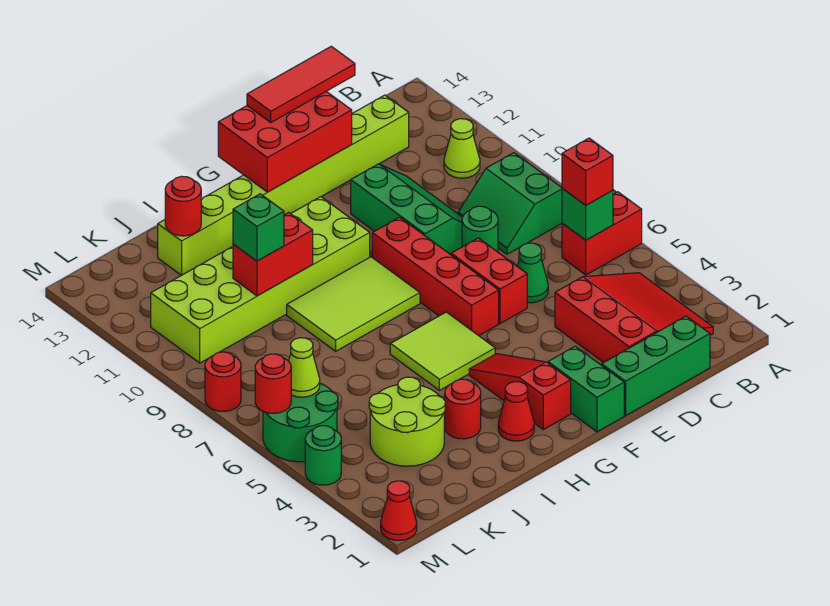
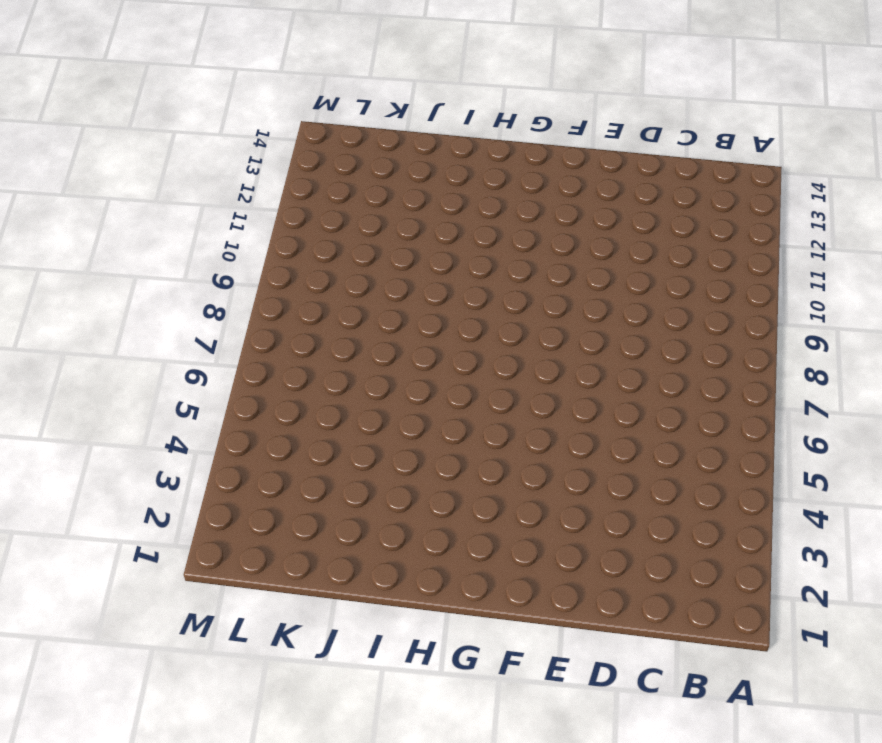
none -> red 1x2 brick [562,192,642,275]
none -> red 3x3 slope [555,273,713,363]
none -> green 2x2 slope [458,153,562,254]
none -> lime 1x1 cone [444,119,480,178]

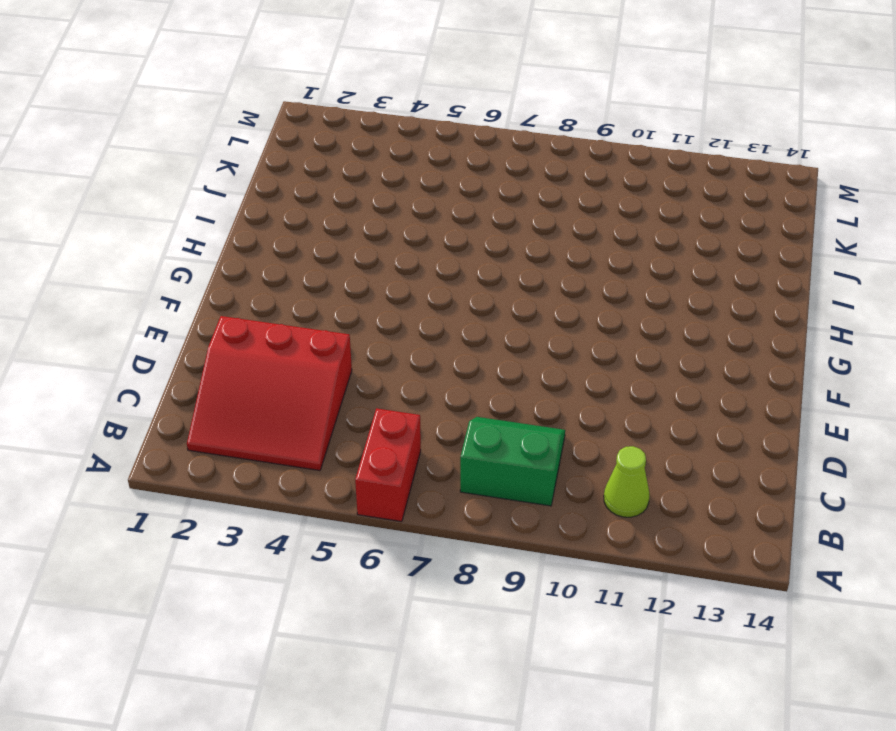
none -> green 1x3 brick [602,316,710,416]
none -> lime 1x8 brick [158,95,409,275]
none -> green 1x1 cone [517,243,548,303]
none -> green 1x1 round brick [462,206,498,252]

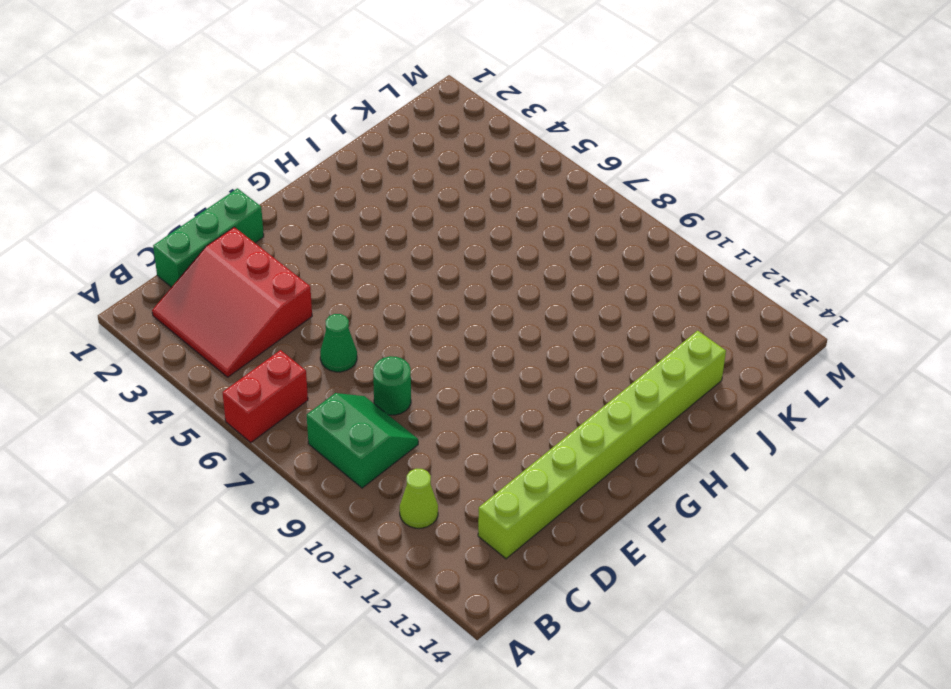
none -> green 2x3 slope [351,164,462,254]
none -> red 1x2 brick [451,238,527,324]
none -> green 1x2 brick [548,346,624,432]
none -> red 1x4 brick [372,217,499,336]

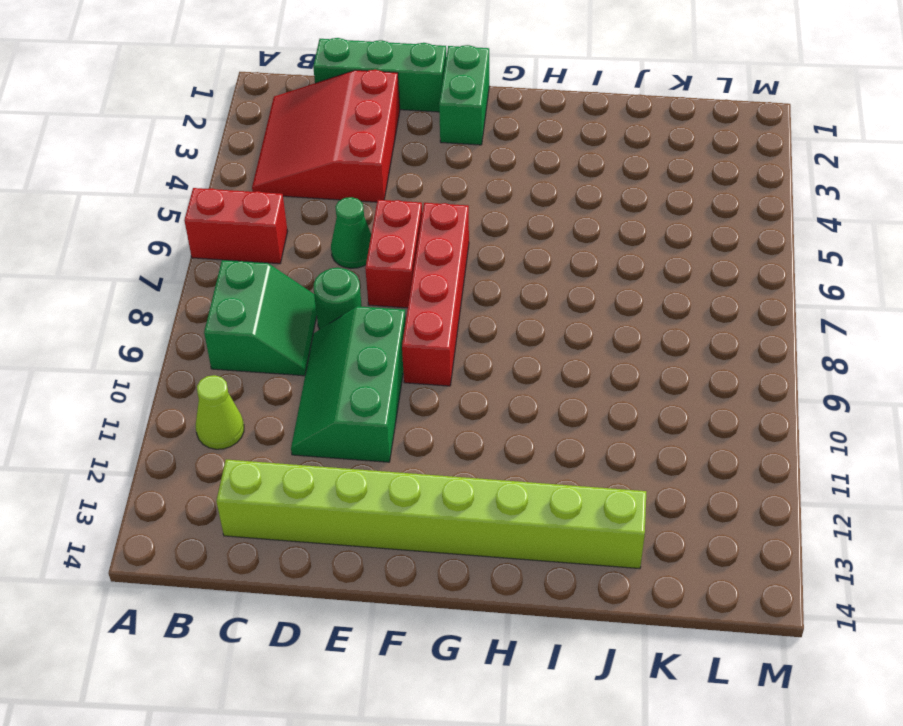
none -> red 1x3 slope [469,354,571,430]
none -> lime 2x2 tile [390,312,495,391]
none -> lime 2x3 tile [287,257,420,351]
none -> lime 2x6 brick [151,197,370,363]

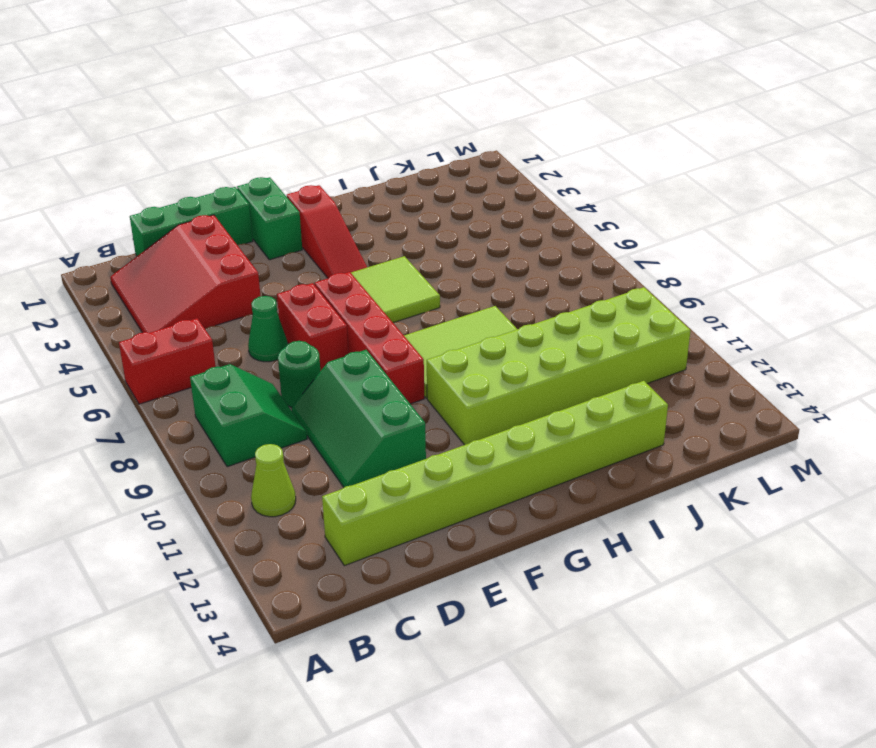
none -> red 1x1 cone [498,382,534,441]
none -> red 1x1 round brick [444,379,481,439]
none -> lime 2x2 round brick [369,377,445,466]
none -> green 2x2 round brick [263,383,338,462]

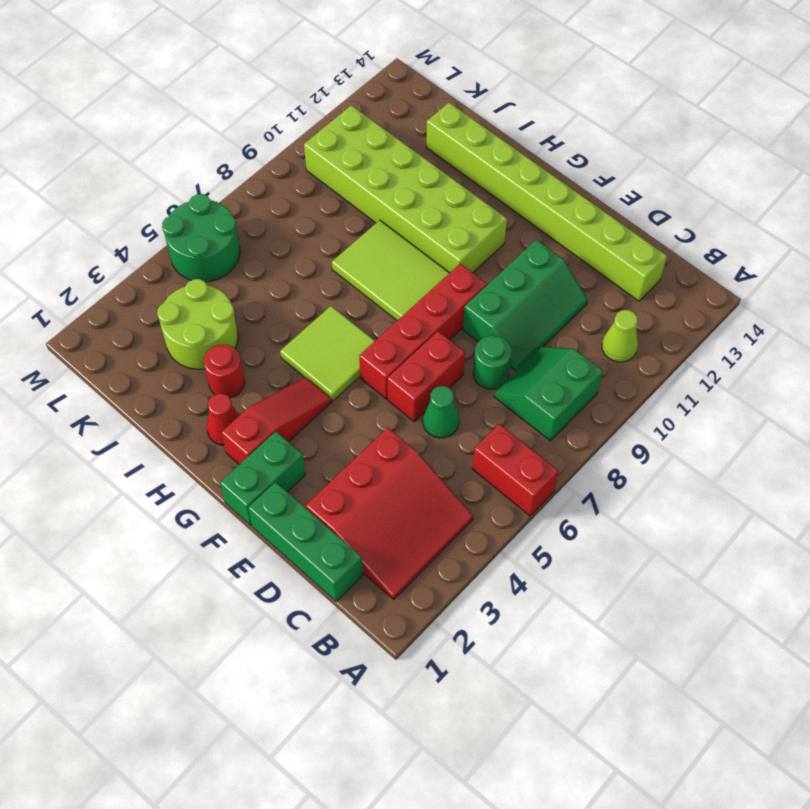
none -> red 1x1 cone [381,481,417,540]
none -> green 1x1 round brick [305,426,341,485]
none -> red 1x1 round brick [205,352,241,411]
none -> green 1x1 brick [562,188,613,240]

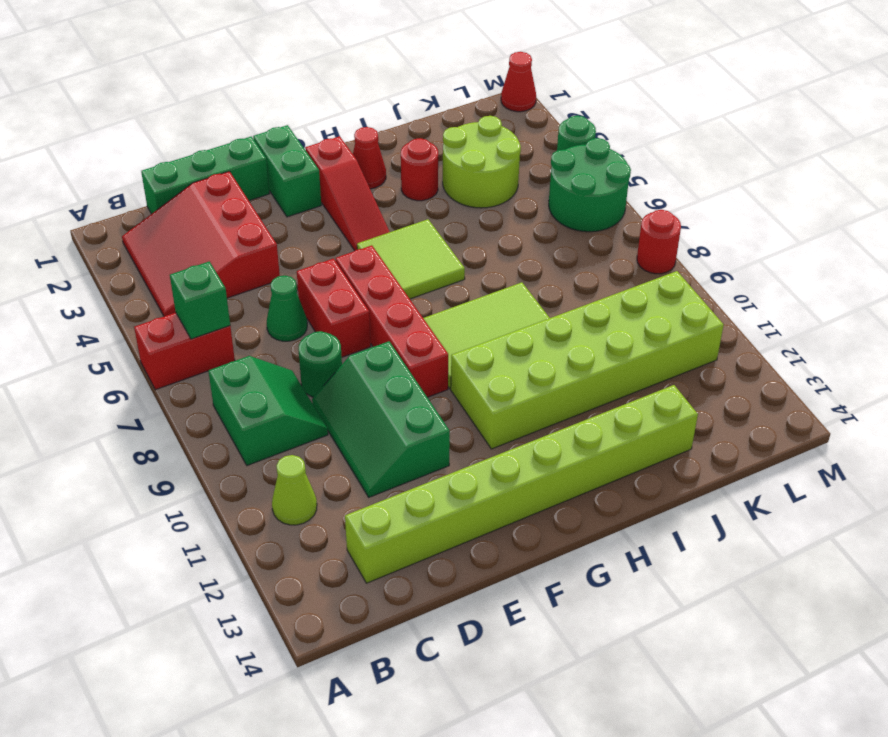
none -> red 2x3 brick [218,91,352,192]
none -> red 1x2 brick [233,213,313,296]
none -> red 1x1 round brick [165,176,201,236]
none -> lime 1x1 cone [289,338,320,397]

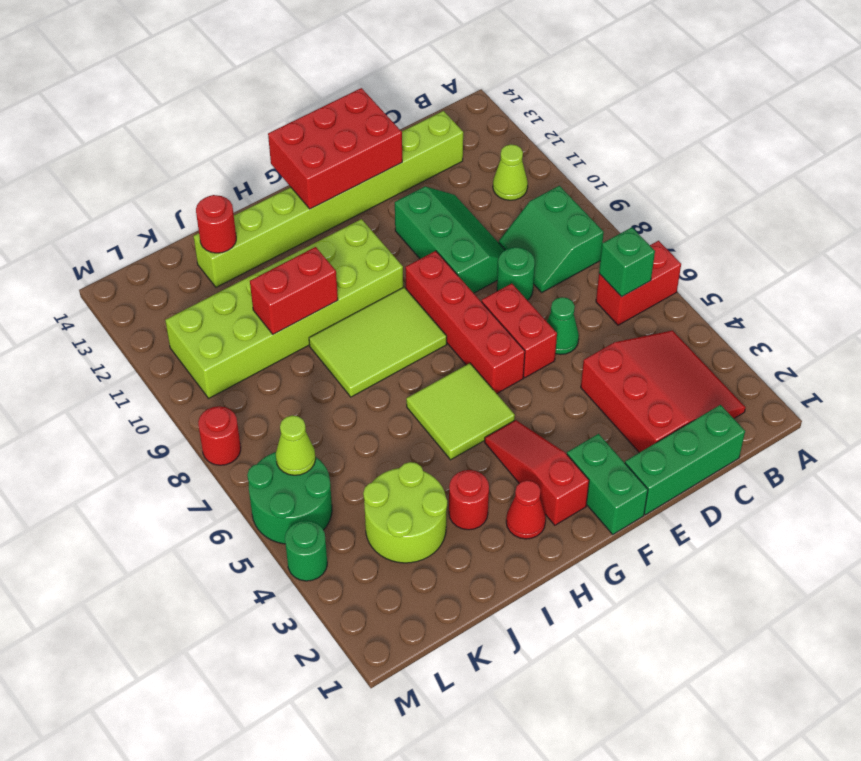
none -> red 1x1 cone [381,481,417,540]
none -> red 1x1 round brick [255,354,291,413]
none -> red 1x1 brick [562,138,613,205]
none -> red 1x3 tile [247,46,355,122]

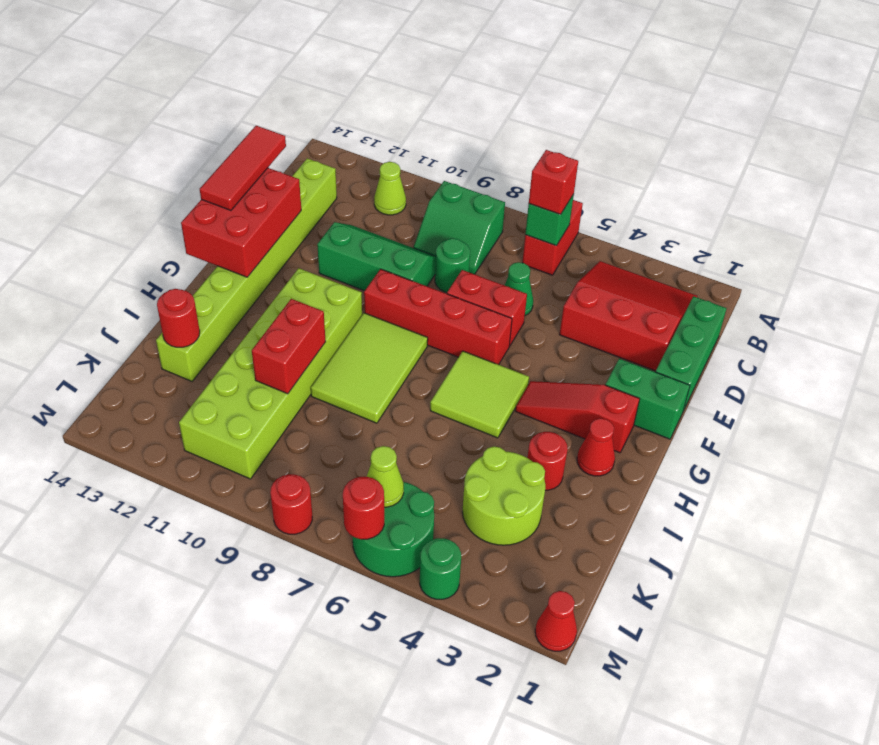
none -> green 1x1 brick [233,194,284,261]

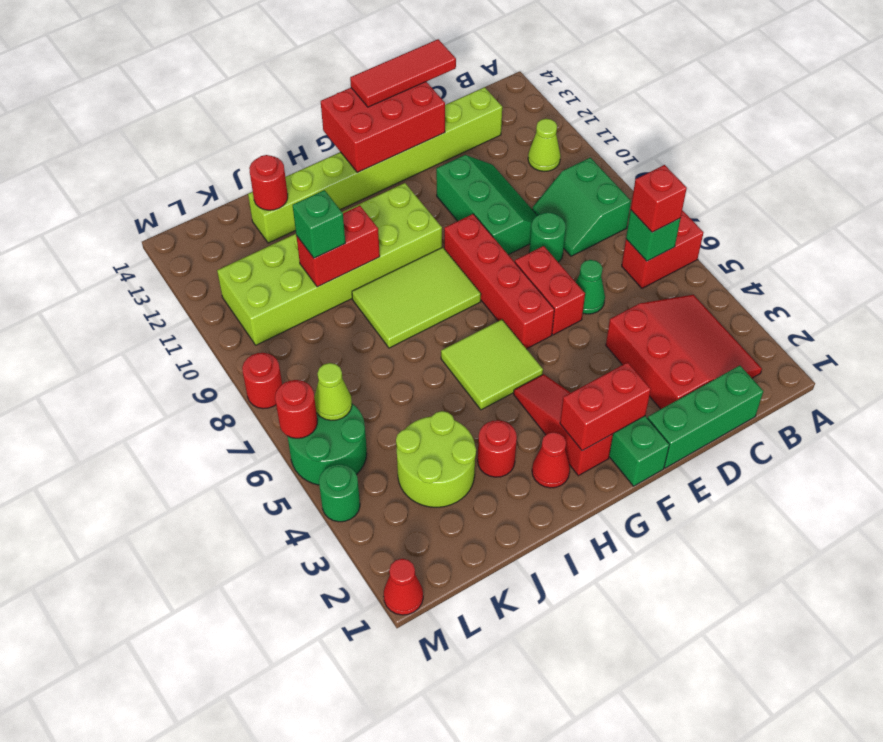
red 1x2 brick [560,362,651,451] -> none

